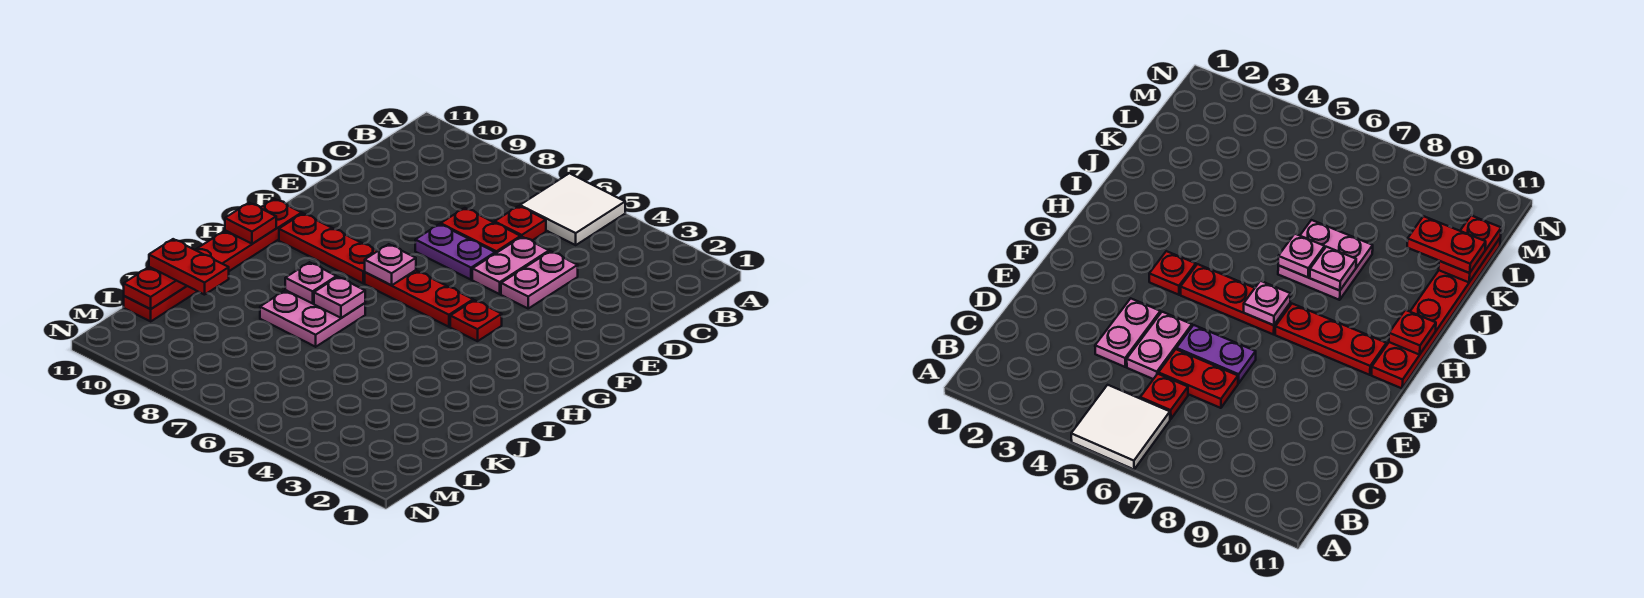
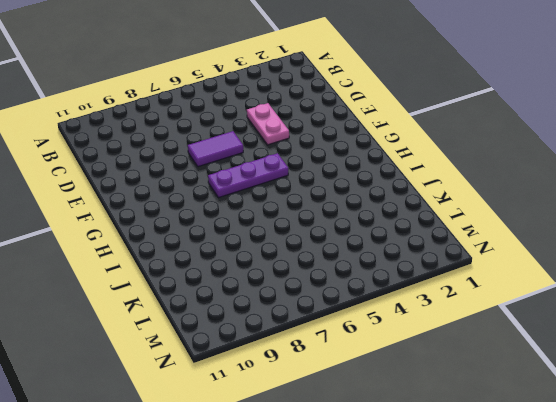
purple 1x2 tile [188,131,243,167] -> purple 1x2 plate [415,224,495,280]
purple 1x3 plate [208,153,288,198] -> red 1x3 plate [365,270,473,327]
none -> white 2x2 tile [520,173,625,245]
none -> red 1x1 plate [495,206,546,240]
none -> pink 1x2 plate [472,237,549,294]

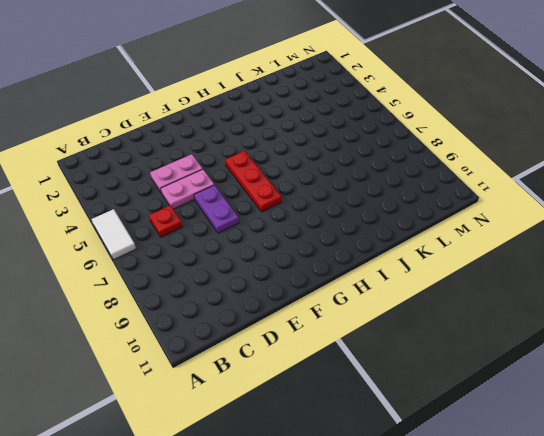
white 1x2 tile [92,209,136,260] -> white 2x2 tile [520,173,625,245]
none -> red 1x2 plate [441,208,521,253]
none -> red 1x1 plate [450,300,502,341]
none -> red 1x3 plate [279,213,377,283]

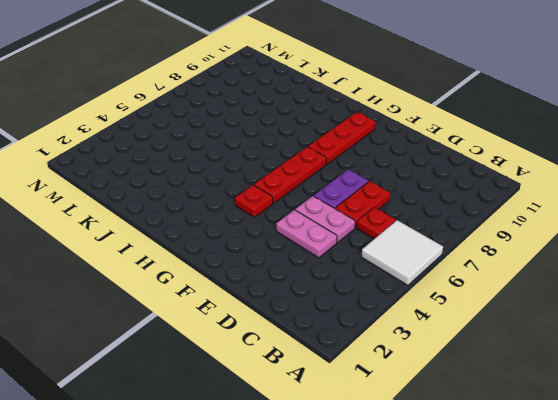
none -> red 1x6 plate [124,199,302,321]
none -> pink 2x2 plate [260,290,365,347]
none -> pink 1x1 plate [365,244,416,285]

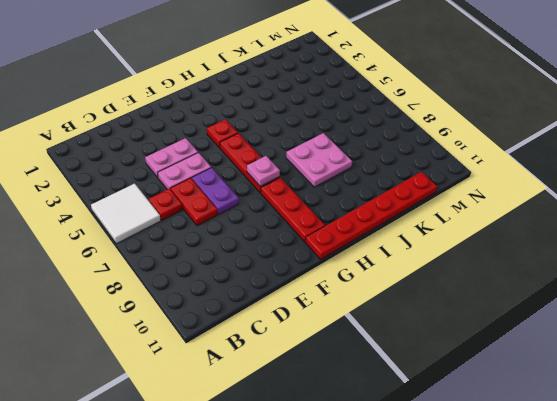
none -> red 1x1 plate [225,203,276,244]
none -> pink 1x1 plate [314,277,365,318]
none -> pink 1x1 plate [285,262,337,303]

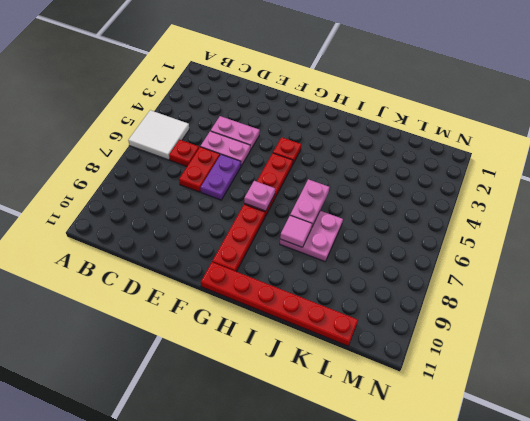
pink 1x2 plate [290,179,329,227] -> pink 1x1 plate [314,277,365,318]
pink 1x1 tile [280,216,312,247] -> pink 1x1 plate [285,262,337,303]
none -> red 1x1 plate [225,203,276,244]
none -> red 1x2 plate [124,267,186,309]
none -> red 1x2 plate [149,239,229,295]

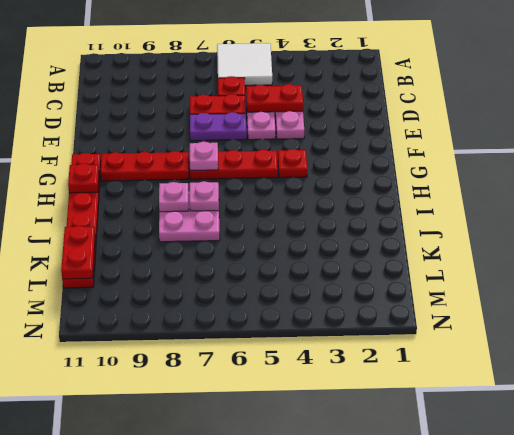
red 1x2 plate [246,84,303,112] -> red 1x2 plate moved to [149,239,229,295]

